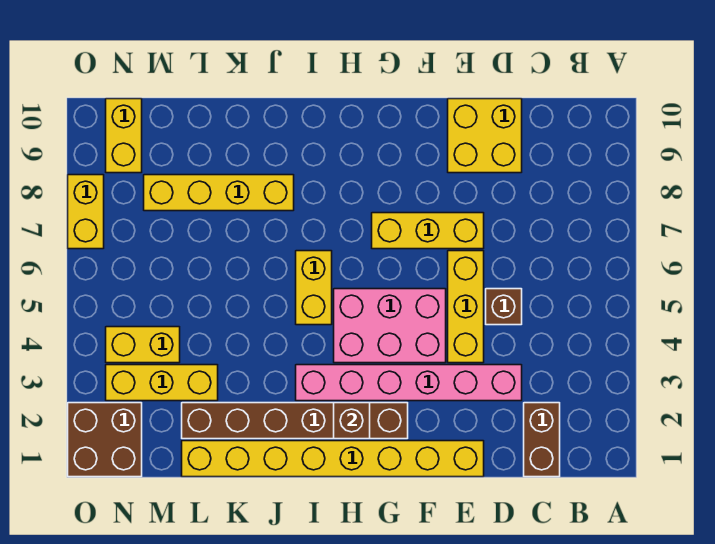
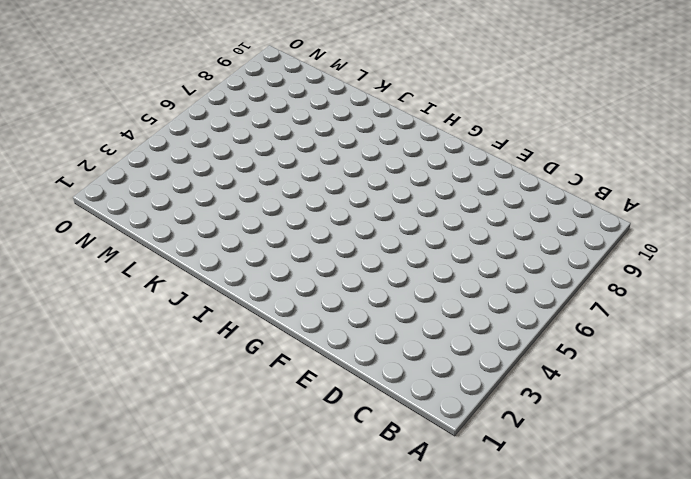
none -> brown 1x2 brick [524,403,560,477]
none -> pink 1x6 brick [296,365,522,401]
none -> brown 1x1 brick [486,289,522,325]

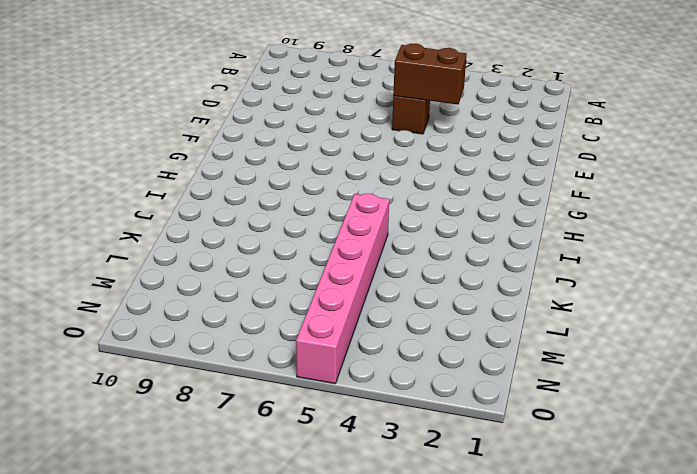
brown 1x2 brick [393,44,467,105] -> brown 1x2 brick moved to [524,403,560,477]
pink 1x6 brick [296,194,389,384] -> pink 1x6 brick moved to [296,365,522,401]
none -> yellow 2x2 brick [448,99,522,173]
none -> yellow 1x8 brick [182,441,484,477]
none -> yellow 1x3 brick [448,251,484,363]

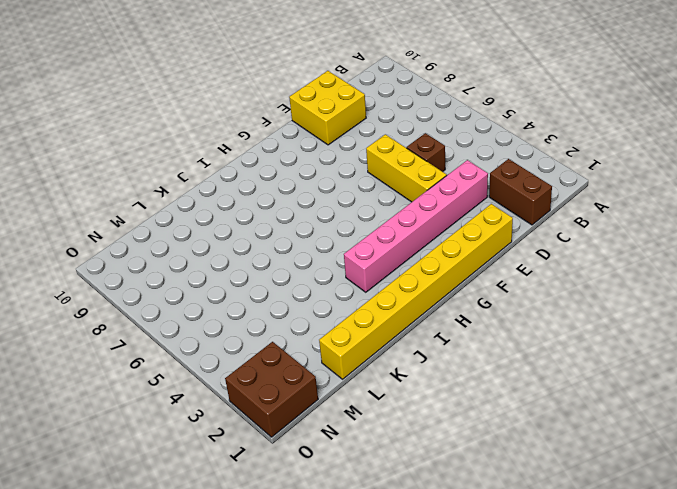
none -> yellow 1x3 brick [372,213,484,249]
none -> pink 2x3 brick [334,289,446,363]
none -> brown 1x6 brick [182,403,408,439]

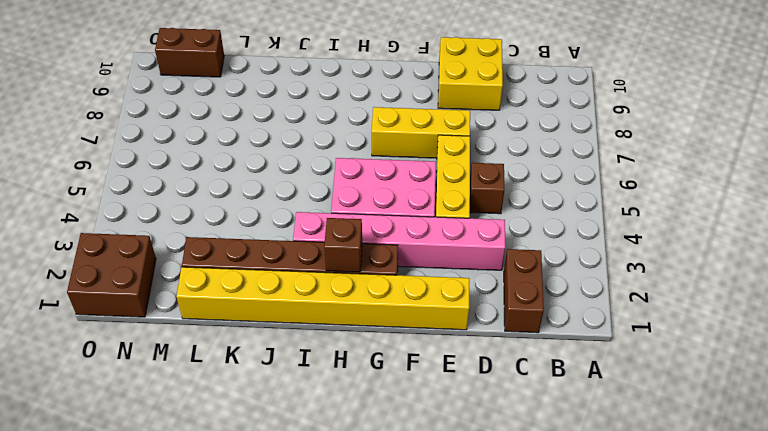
brown 1x2 brick [155,28,224,77] -> yellow 1x2 brick [106,99,142,173]
none -> yellow 1x2 brick [296,251,332,325]
none -> yellow 1x4 brick [144,175,294,211]
none -> yellow 1x3 brick [106,365,218,401]

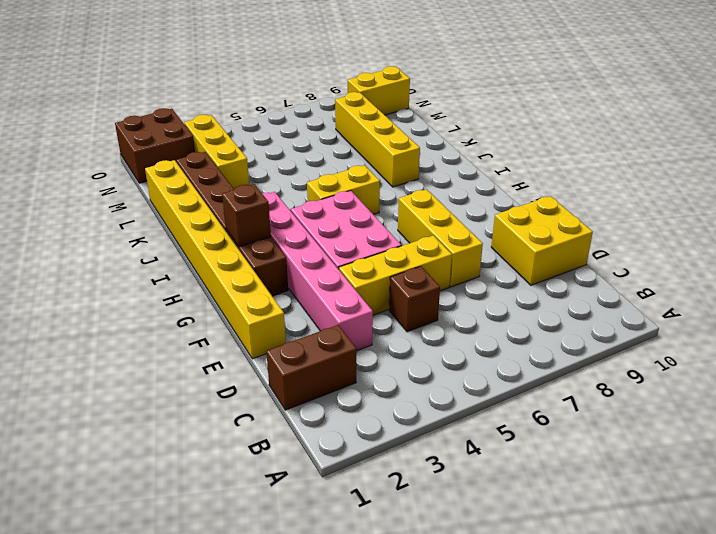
none -> yellow 1x2 brick [106,327,180,363]
none -> yellow 1x2 brick [68,175,104,249]

